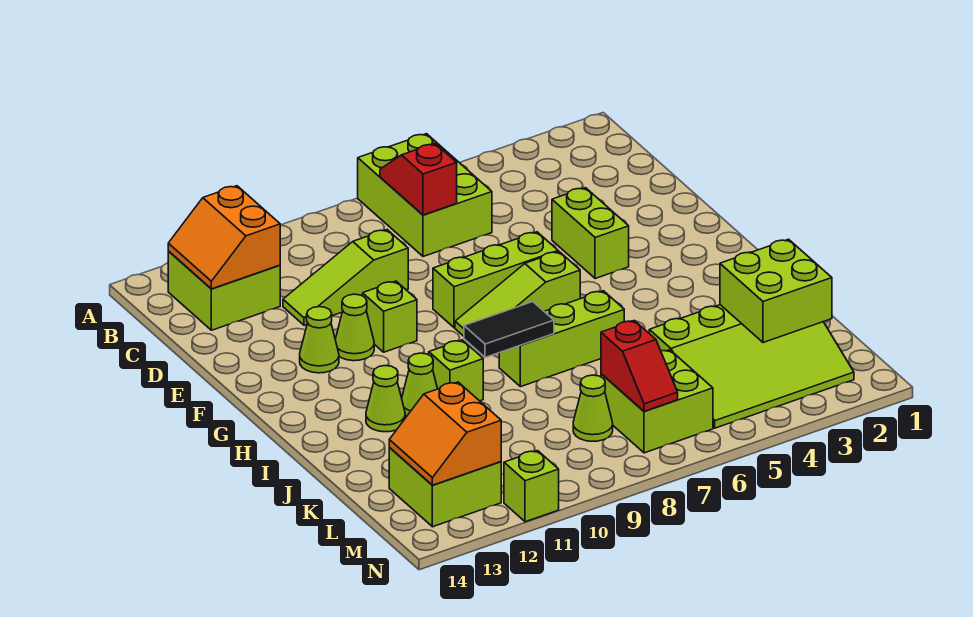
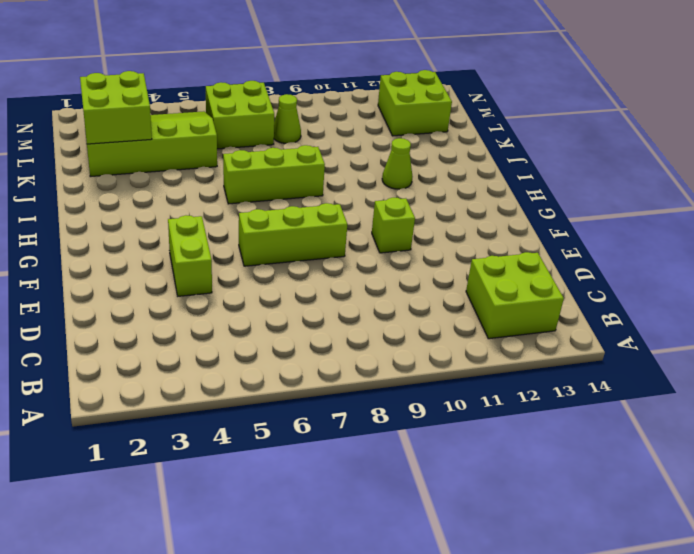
none -> lime 2x3 brick [358,134,492,257]
none -> lime 1x3 slope [283,230,408,325]
none -> lime 1x1 cone [335,294,374,361]

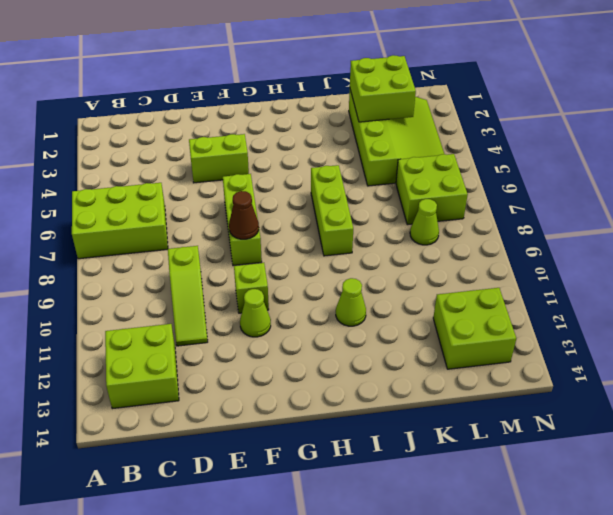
brown 1x1 cone [229,191,259,239] -> none
none -> lime 1x1 cone [300,307,339,373]
none -> lime 1x3 slope [455,252,580,336]
none -> lime 1x1 brick [429,340,483,401]

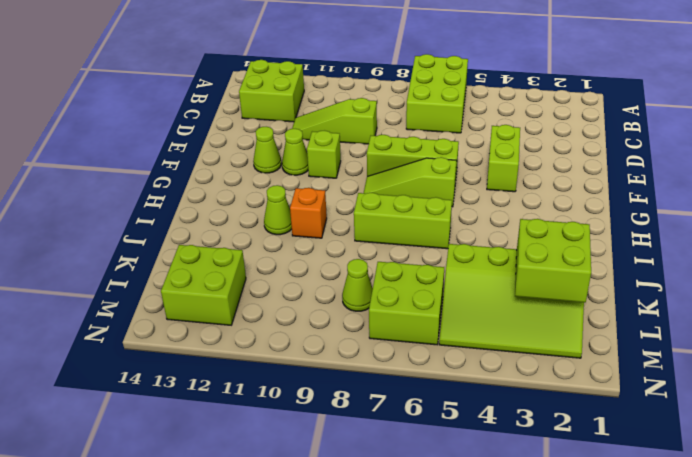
orange 1x1 brick [290,188,327,238] -> lime 1x1 brick [429,340,483,401]
none -> lime 1x1 cone [366,366,405,432]
none -> lime 1x1 brick [504,451,559,522]
none -> red 1x2 slope [380,143,457,215]

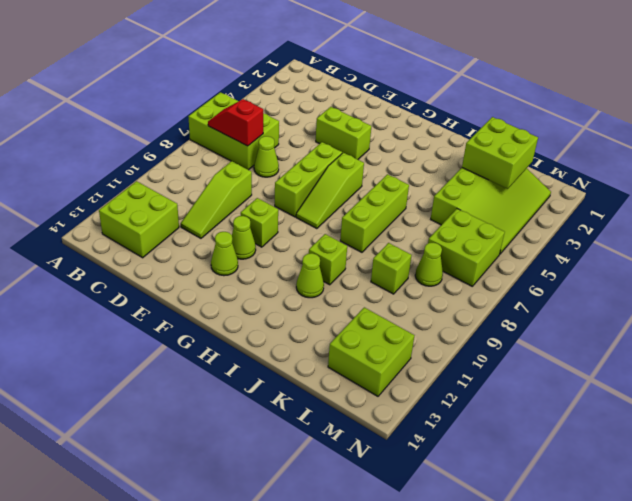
lime 1x1 cone [254,136,279,177] -> lime 1x1 cone moved to [366,366,405,432]
lime 1x1 brick [371,243,412,294] -> lime 1x1 brick moved to [504,451,559,522]
none -> orange 2x2 slope [168,186,280,289]
none -> black 1x2 tile [464,302,554,357]
none -> red 1x2 slope [601,321,678,412]

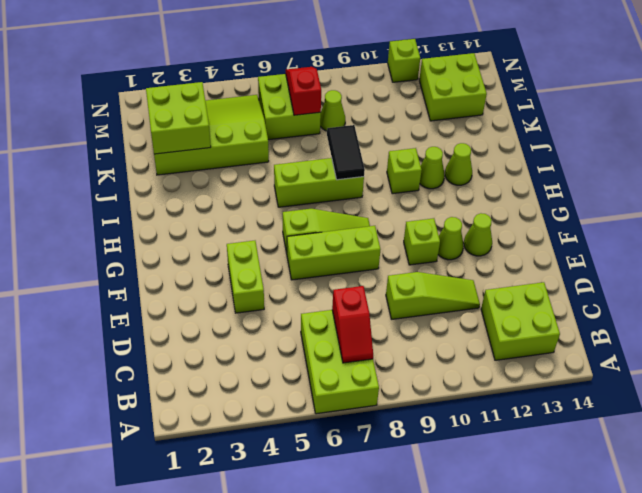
black 1x2 tile [327,125,365,180] -> black 1x2 tile turned to [464,302,554,357]
none -> orange 2x2 slope [168,186,280,289]
none -> orange 2x2 slope [389,382,501,485]

